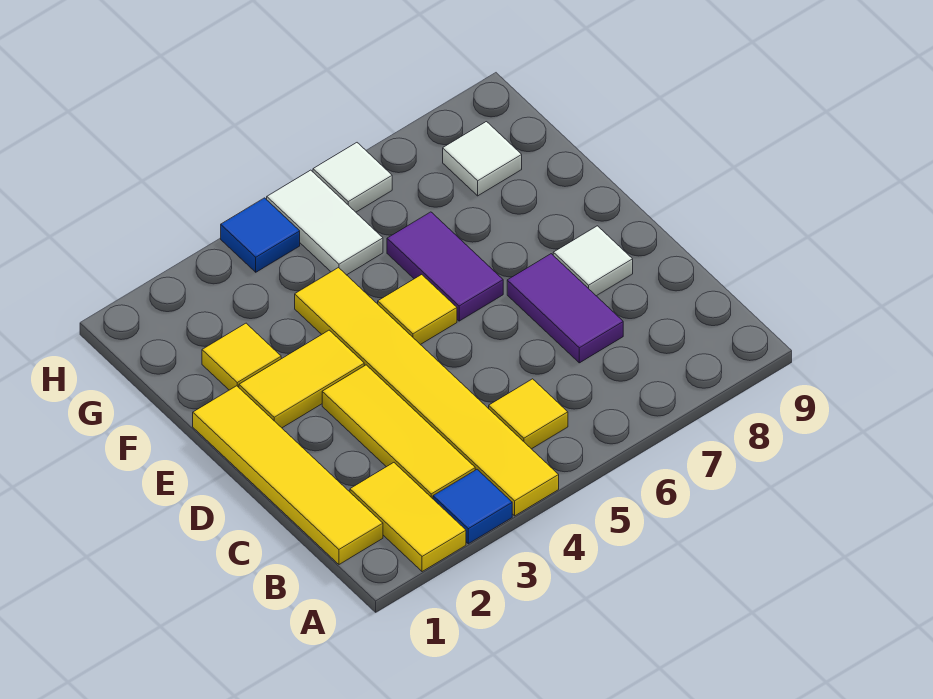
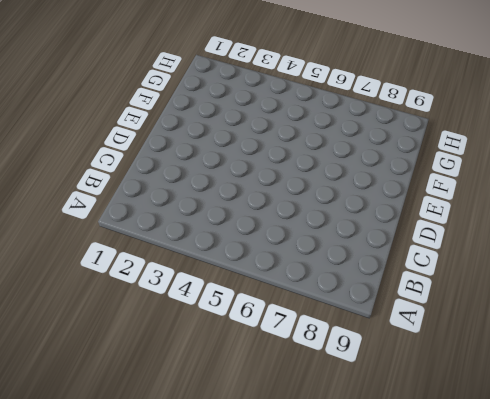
none -> yellow 1x2 tile [350,463,466,572]
none -> blue 1x1 tile [433,470,512,544]
none -> yellow 1x6 tile [295,268,559,516]

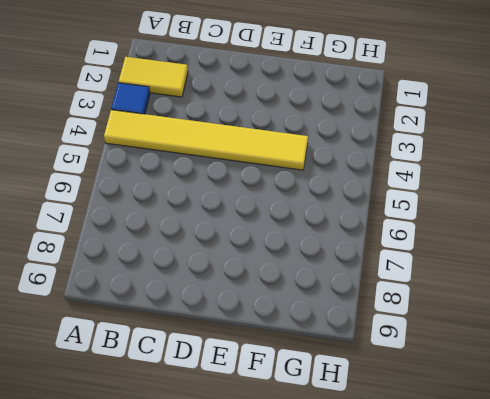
none -> yellow 1x4 tile [193,386,383,564]
none -> yellow 1x3 tile [322,365,475,499]
none -> yellow 1x1 tile [489,379,568,449]

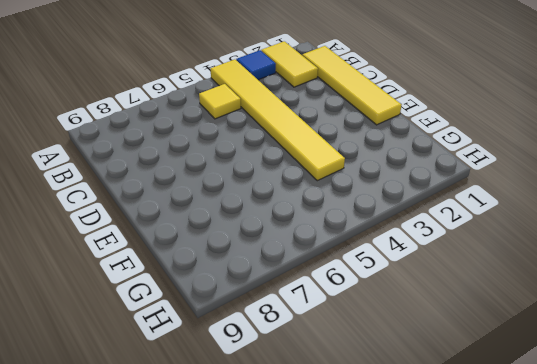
none -> yellow 1x3 tile [322,365,475,499]
none -> purple 1x2 tile [507,254,623,363]
none -> white 1x1 tile [553,226,633,296]

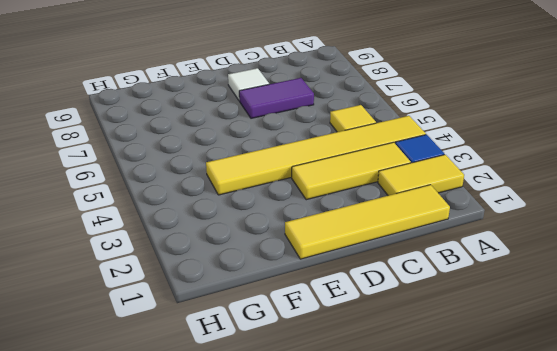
none -> yellow 1x2 tile [239,330,364,428]
none -> yellow 1x1 tile [378,275,457,345]
none -> purple 1x2 tile [387,212,503,321]

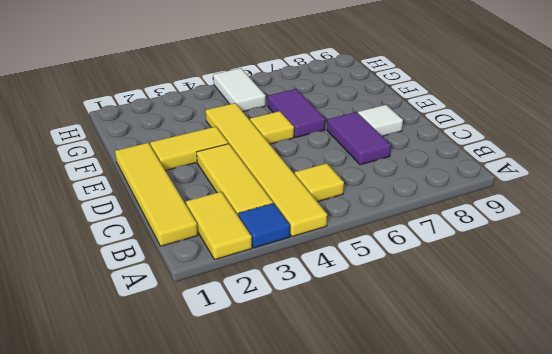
none -> yellow 1x1 tile [202,323,281,390]
none -> white 1x1 tile [443,122,522,196]
none -> blue 1x1 tile [221,198,300,272]

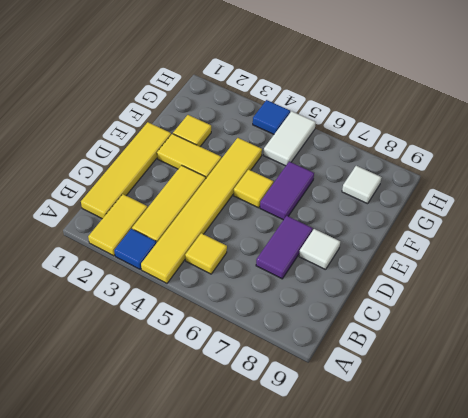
none -> white 1x1 tile [313,143,392,212]

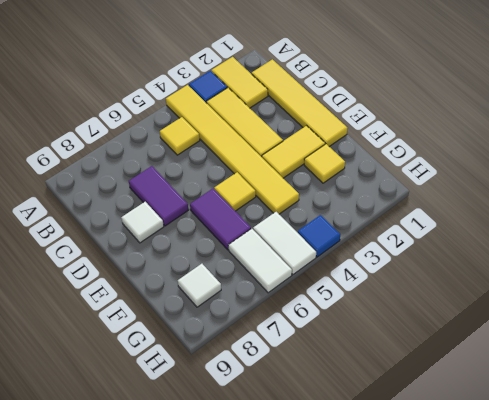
white 1x2 tile [228,229,292,293] -> white 1x1 tile [313,143,392,212]

